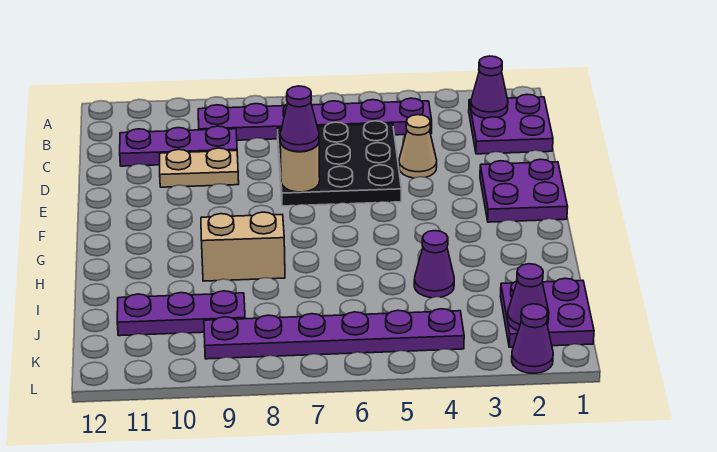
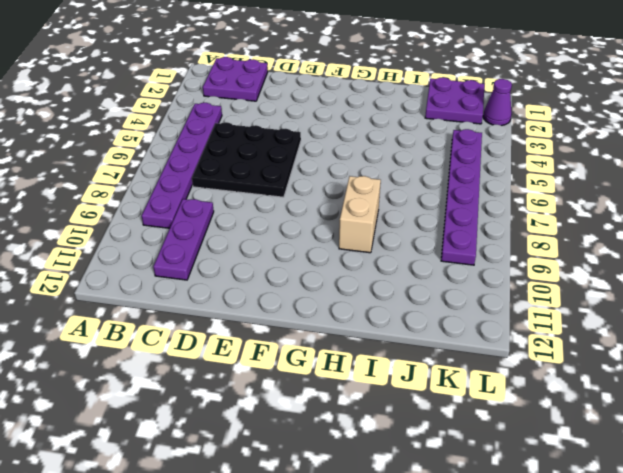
none -> tan 1x1 cone [399,115,437,178]
none -> tan 1x2 plate [160,148,239,187]
none -> purple 2x2 plate [480,159,568,222]

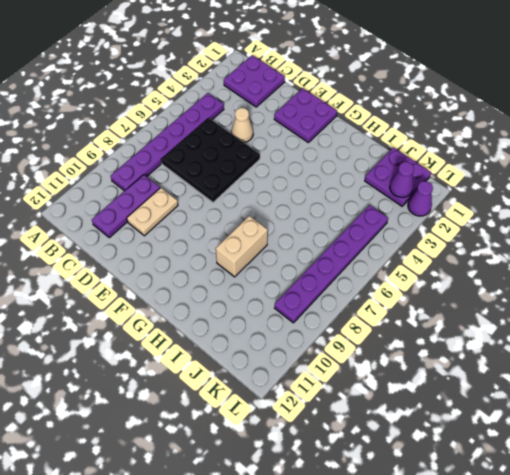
none -> purple 1x1 cone [414,231,454,298]
none -> purple 1x3 plate [117,291,245,336]
none -> purple 1x1 cone [471,56,508,118]

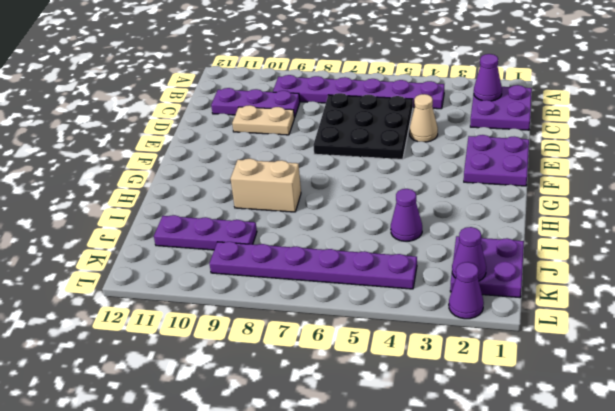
none -> tan 1x1 round brick [280,143,320,192]
none -> purple 1x1 cone [280,86,319,152]

